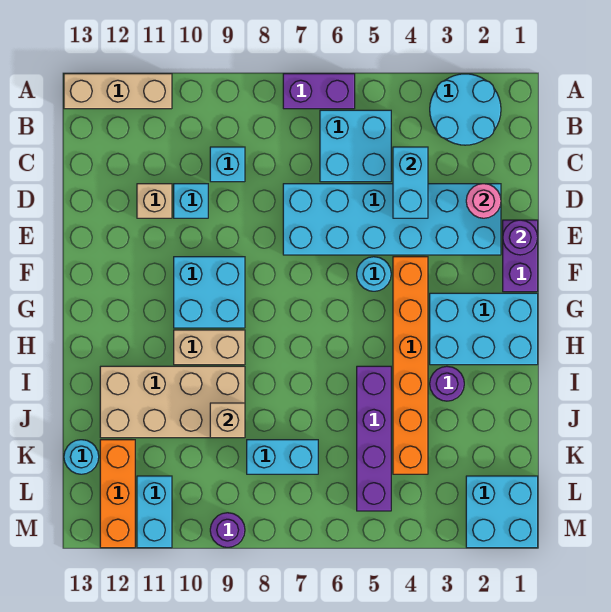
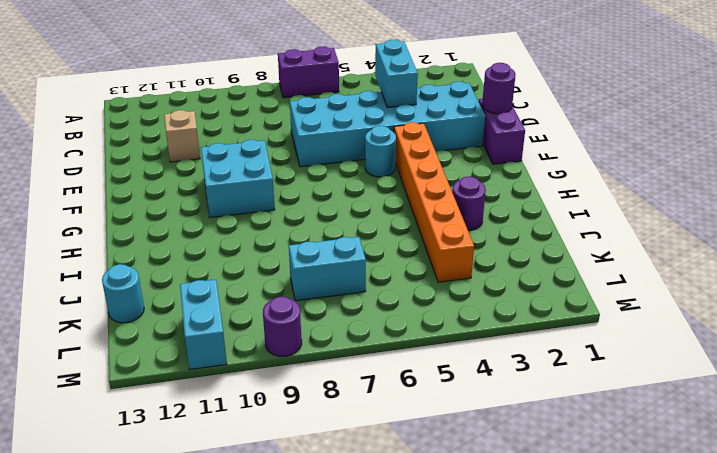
none -> cyan 2x2 round brick [430,74,501,145]
none -> tan 1x3 brick [64,74,172,109]
none -> cyan 2x2 brick [320,110,391,182]

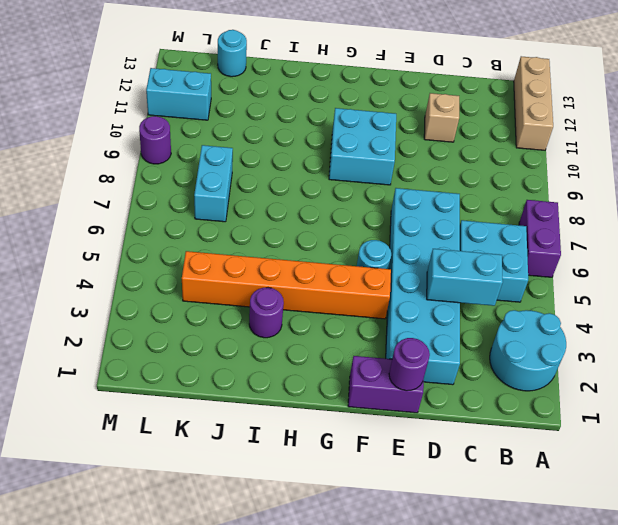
none -> cyan 1x1 brick [210,147,245,182]
none -> cyan 1x1 brick [174,184,208,218]
none -> cyan 2x3 brick [430,293,538,365]

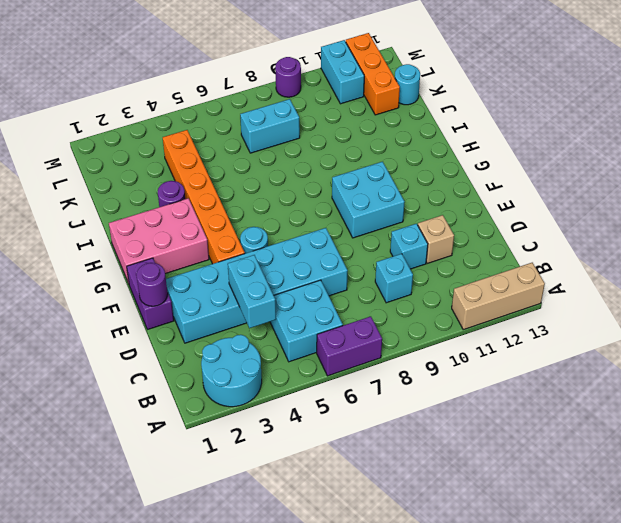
pink 2x3 brick [109,198,209,284] -> cyan 2x3 brick [430,293,538,365]
none -> tan 1x2 brick [174,330,245,365]
none -> purple 1x4 brick [357,366,391,511]
none -> tan 2x4 brick [100,366,245,438]

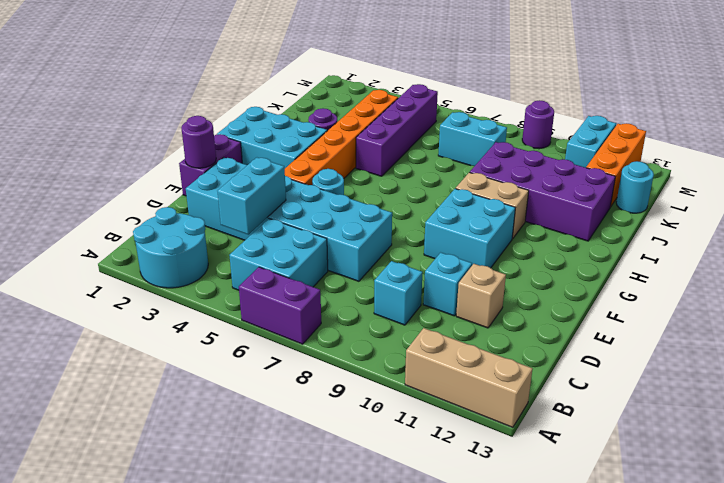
purple 2x4 brick [470,142,615,241] -> tan 2x4 brick [100,366,245,438]
none -> cyan 2x2 brick [466,476,538,548]
none -> pink 1x1 round brick [466,184,501,218]
none -> tan 1x1 brick [210,403,245,438]

